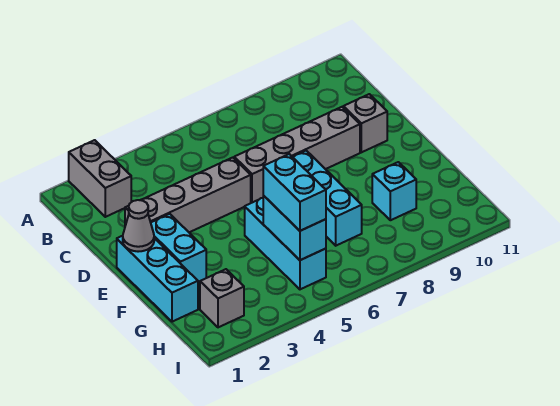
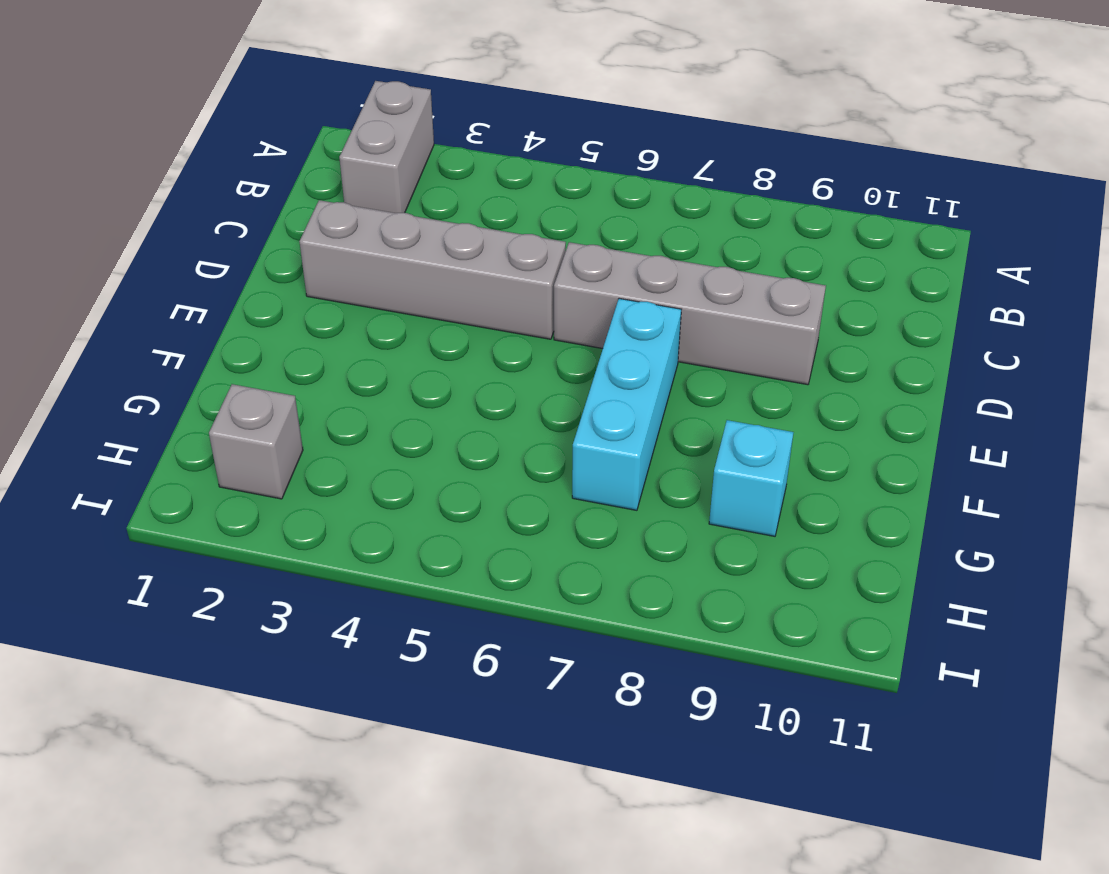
none -> grey 1x1 brick [343,94,387,152]
none -> cyan 1x3 brick [117,236,198,322]
none -> cyan 1x2 brick [151,214,206,282]

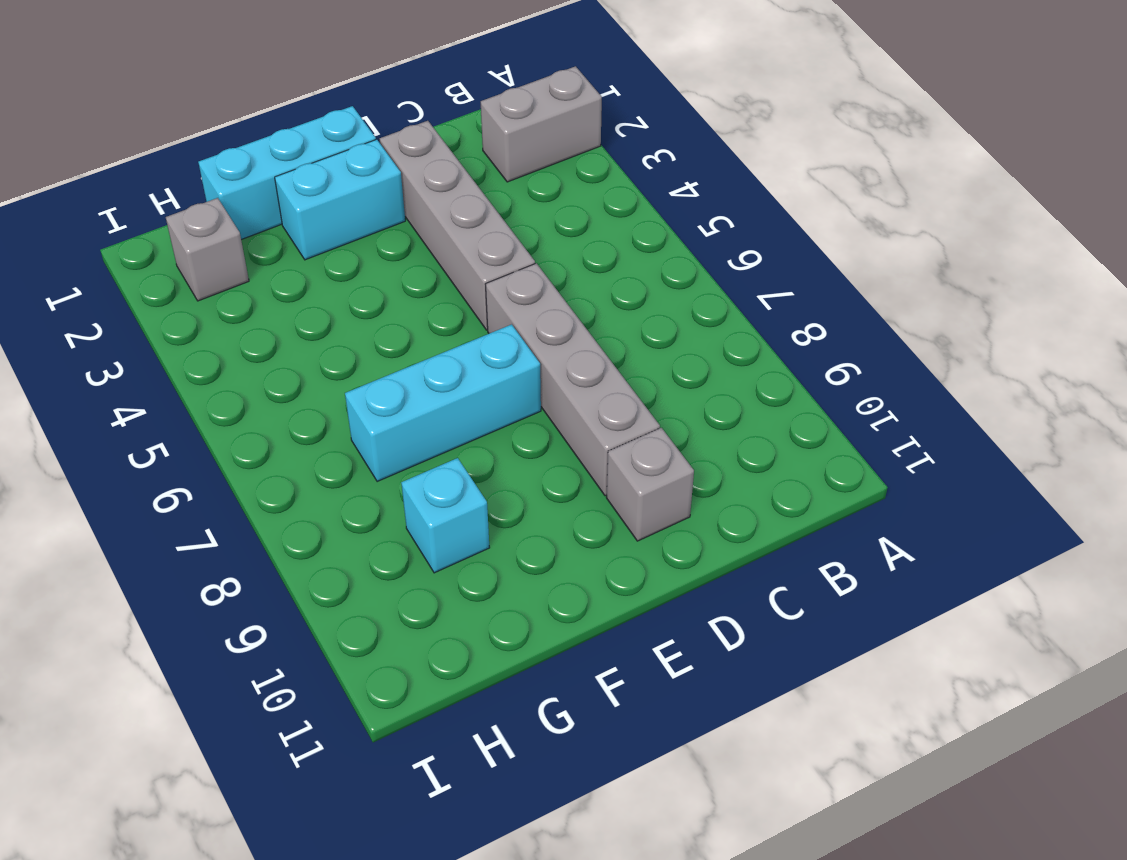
none -> cyan 1x3 brick [245,198,326,289]
none -> grey 1x1 cone [123,200,154,252]
none -> cyan 1x2 brick [263,196,326,260]

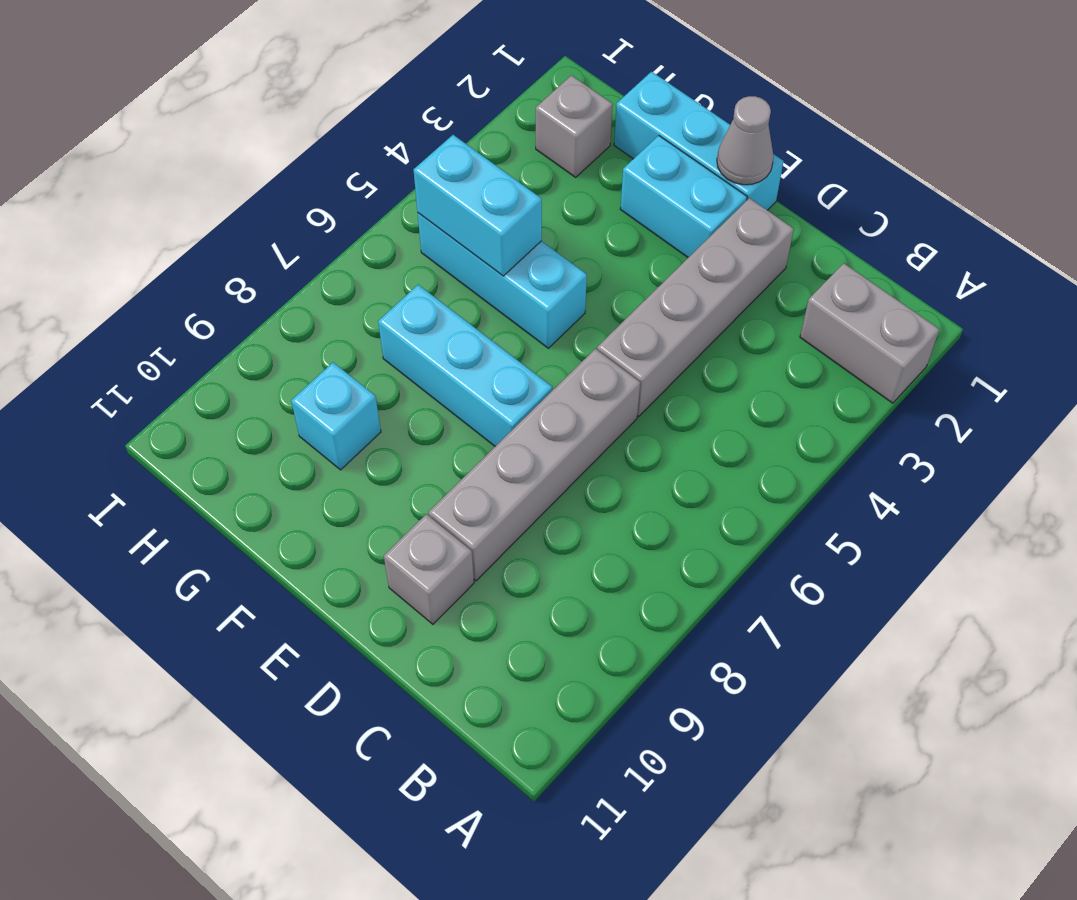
none -> cyan 1x2 brick [263,154,326,231]

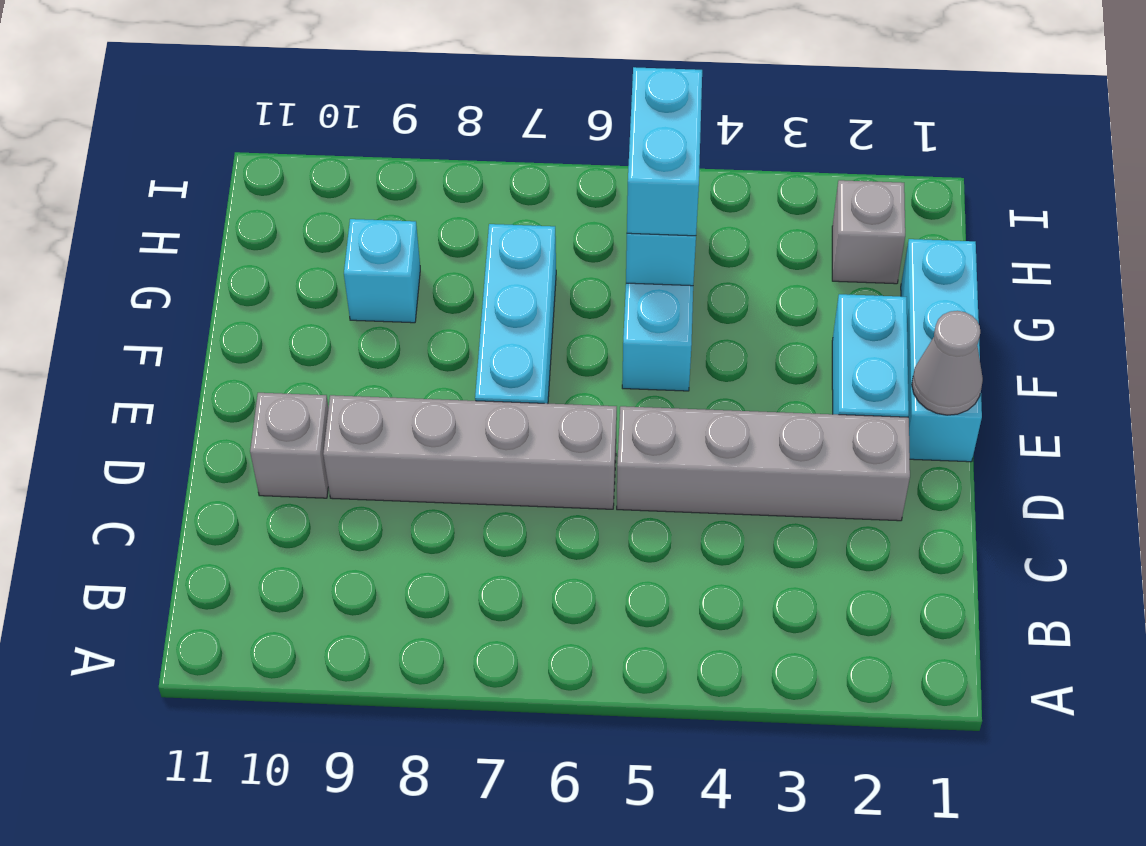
none -> grey 1x2 brick [69,140,131,217]

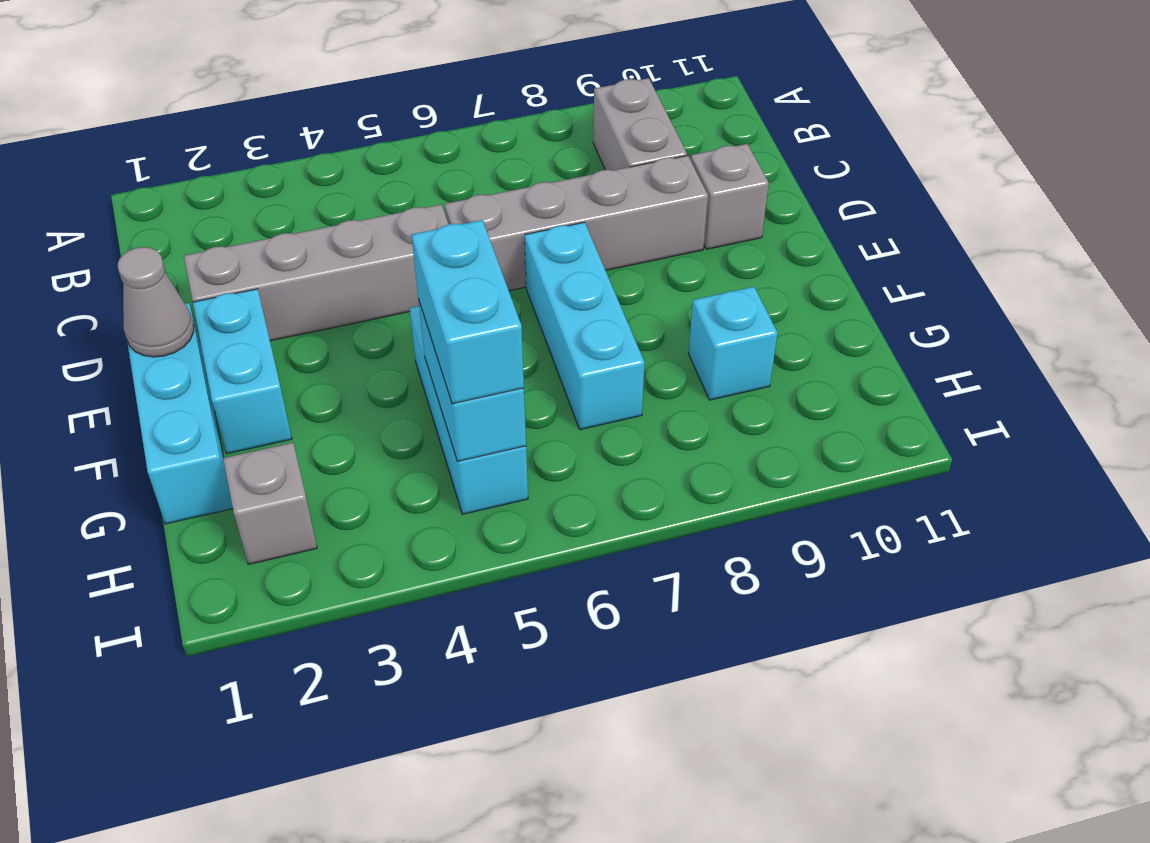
grey 1x2 brick [593,78,687,170] -> grey 1x2 brick moved to [69,140,131,217]

